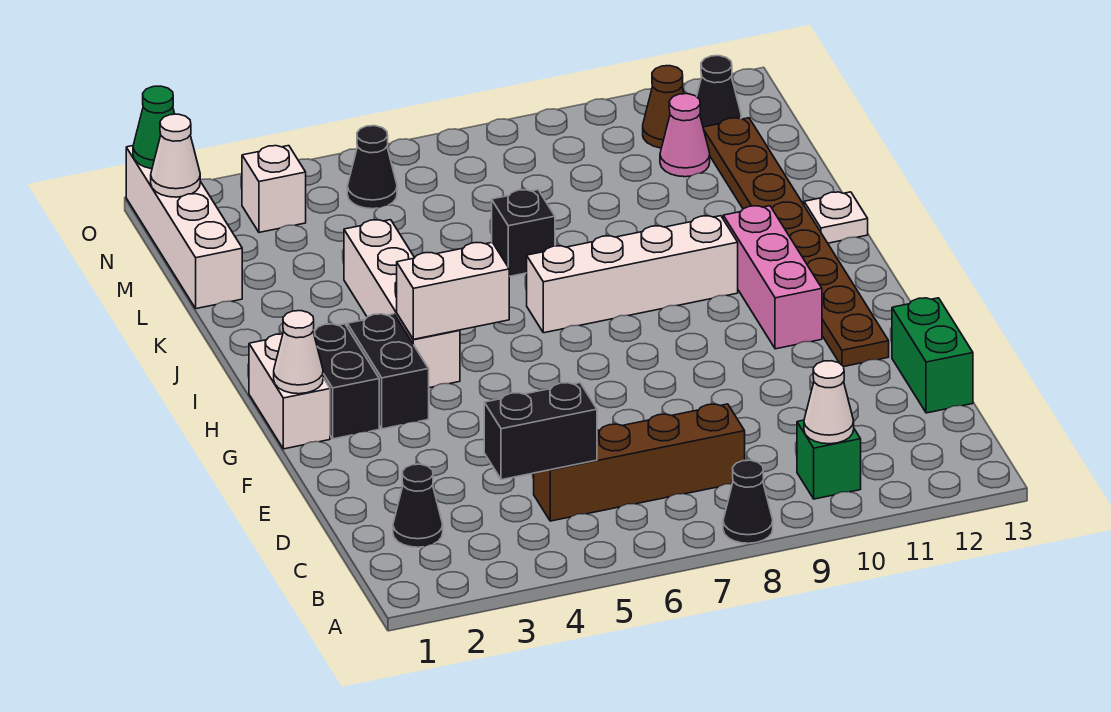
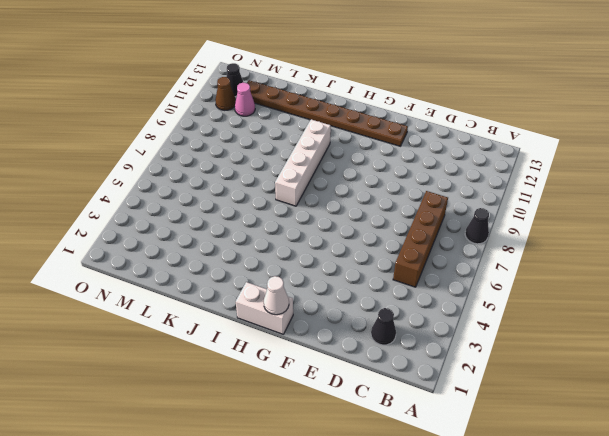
none -> green 1x1 brick [797,420,861,499]
none -> green 1x2 brick [892,298,973,413]
none -> black 1x2 brick [313,324,379,439]

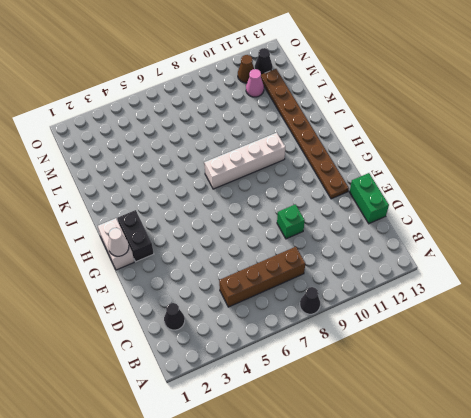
green 1x1 brick [277,204,305,239] -> green 1x1 brick moved to [797,420,861,499]
none -> black 1x2 brick [347,314,429,429]
none -> pink 1x3 brick [723,206,822,349]
none -> white 1x4 brick [344,220,460,388]

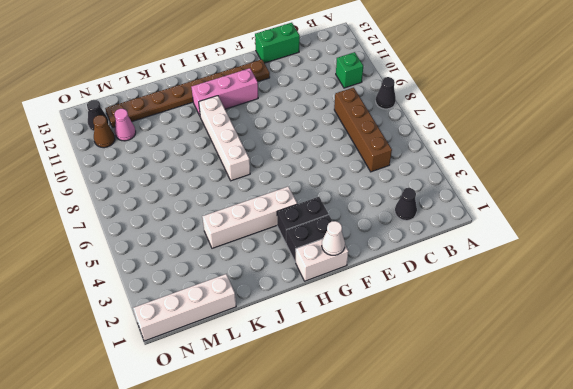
none -> white 1x1 plate [804,192,868,243]
none -> black 1x1 brick [492,190,555,276]
none -> white 1x1 brick [242,146,306,232]

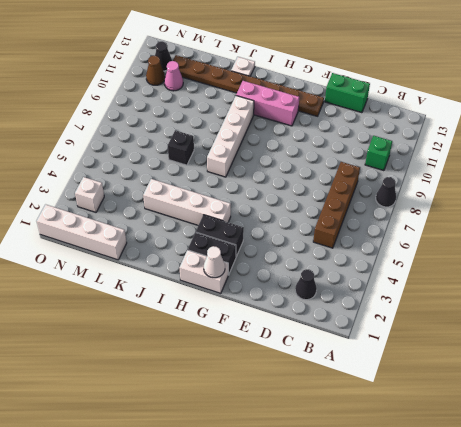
none -> black 1x1 cone [347,126,397,209]
none -> white 1x1 cone [804,361,854,444]
none -> black 1x2 brick [484,383,597,480]

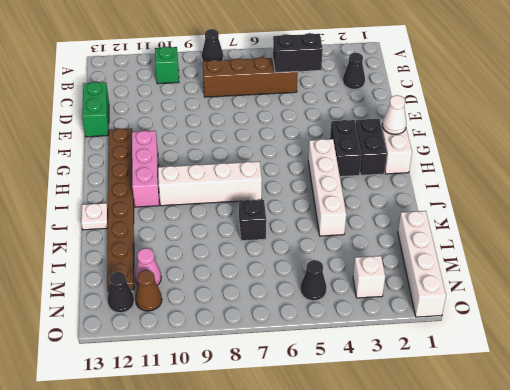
none -> white 1x1 cone [804,361,854,444]
none -> white 1x2 brick [397,242,509,339]
none -> white 1x1 cone [151,114,200,197]

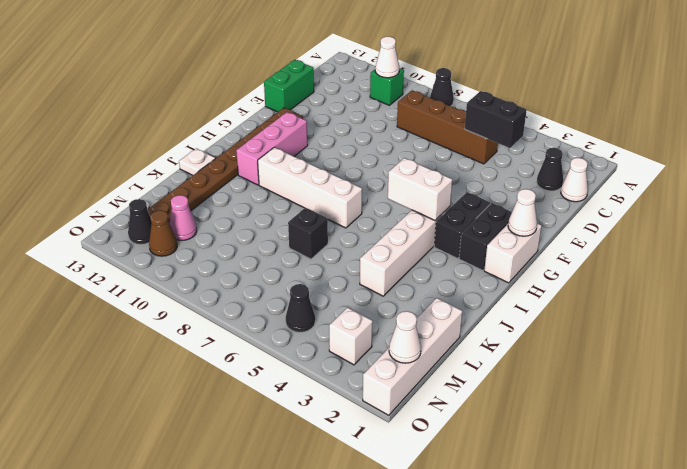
white 1x1 cone [561,158,588,202] -> none
none -> green 1x1 cone [133,86,175,169]

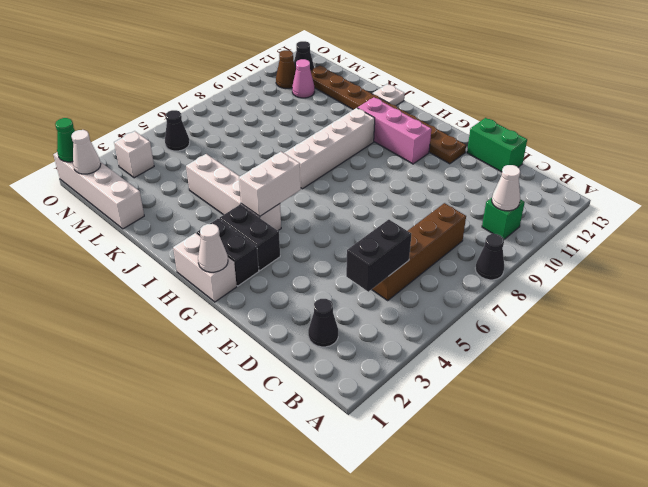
none -> black 1x1 brick [492,190,555,276]

